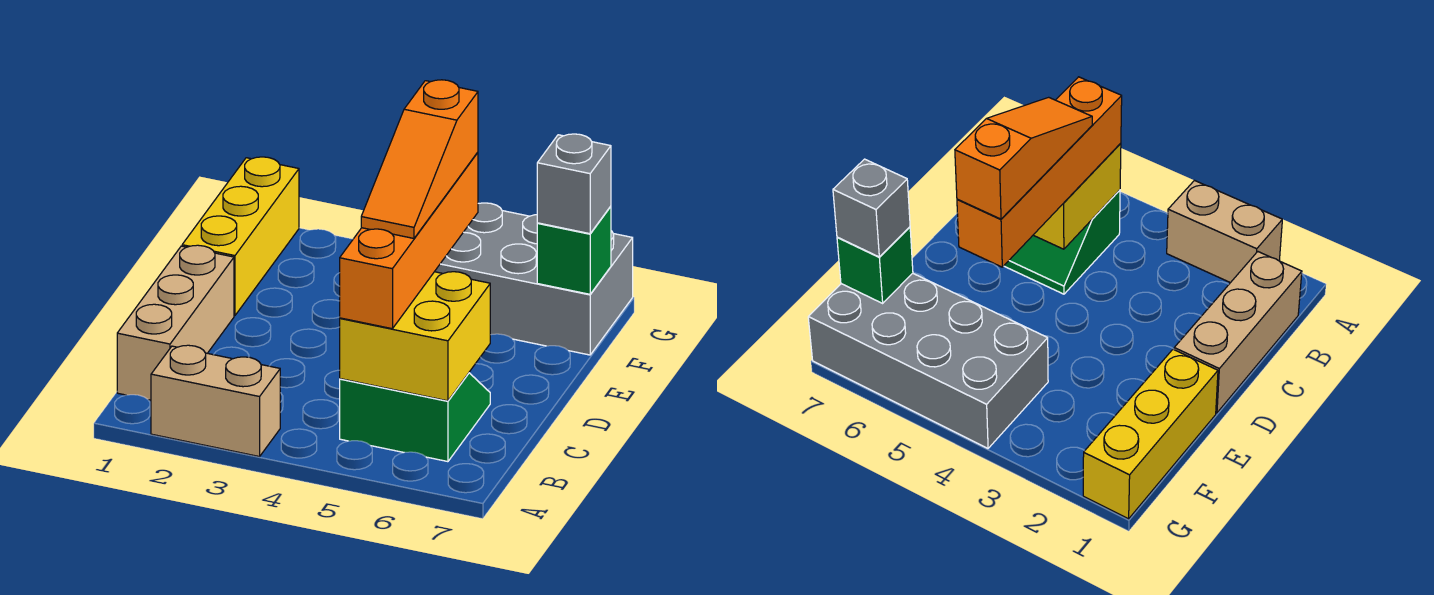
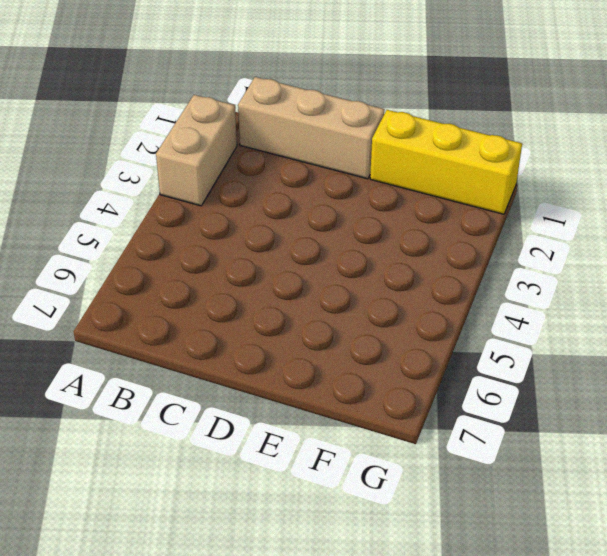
none -> green 2x2 slope [340,373,490,462]
none -> grey 2x4 brick [435,203,633,355]

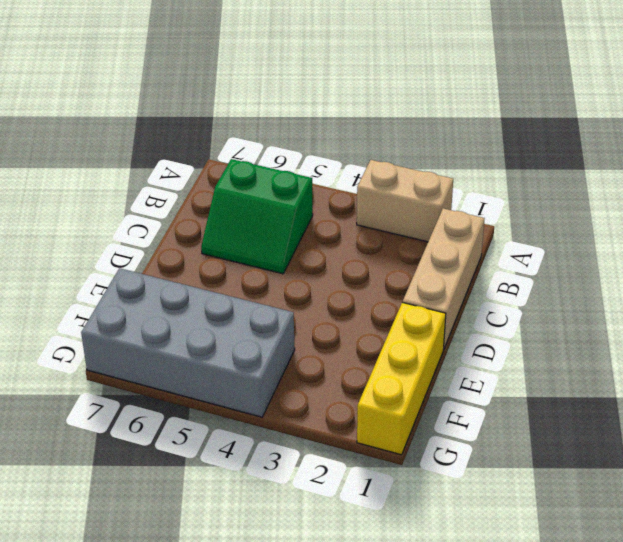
none -> yellow 2x2 brick [340,272,490,401]
none -> green 1x1 brick [537,206,611,294]

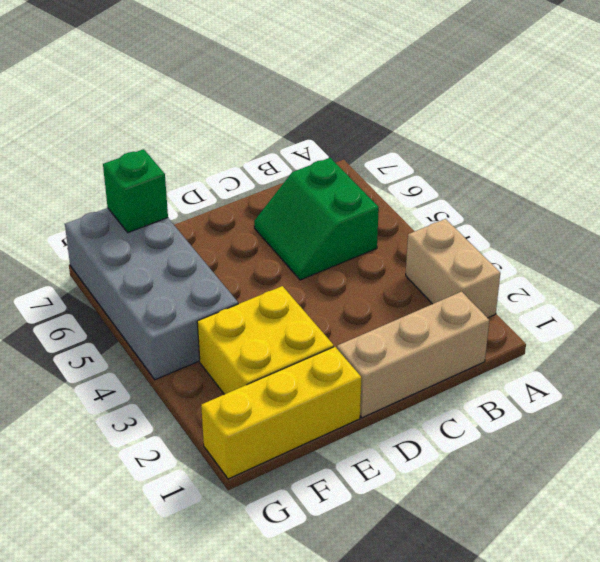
yellow 2x2 brick [197,286,334,394] -> yellow 2x2 brick moved to [340,272,490,401]
none -> orange 1x4 brick [340,152,478,329]
none -> grey 1x1 brick [537,134,611,234]

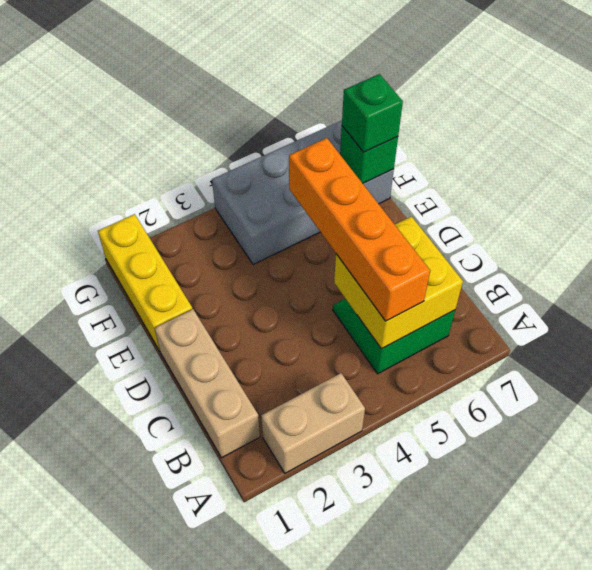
green 1x1 brick [342,74,403,152] -> grey 1x1 brick [537,134,611,234]
none -> orange 1x3 slope [361,80,478,238]

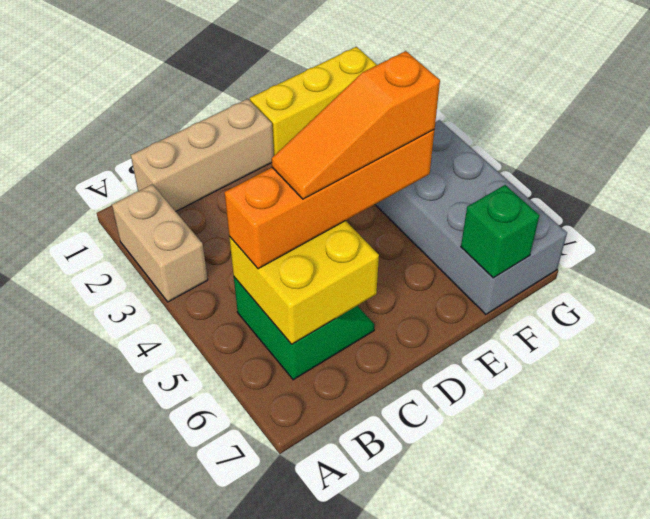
none -> grey 1x1 brick [537,134,611,234]

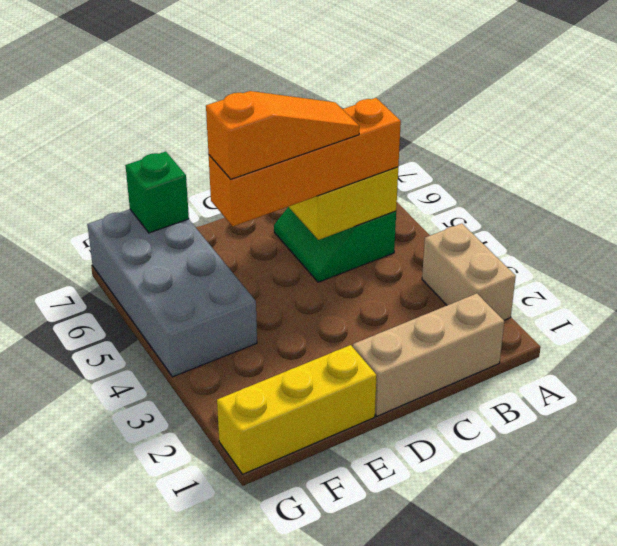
none -> grey 1x1 brick [537,134,611,234]

